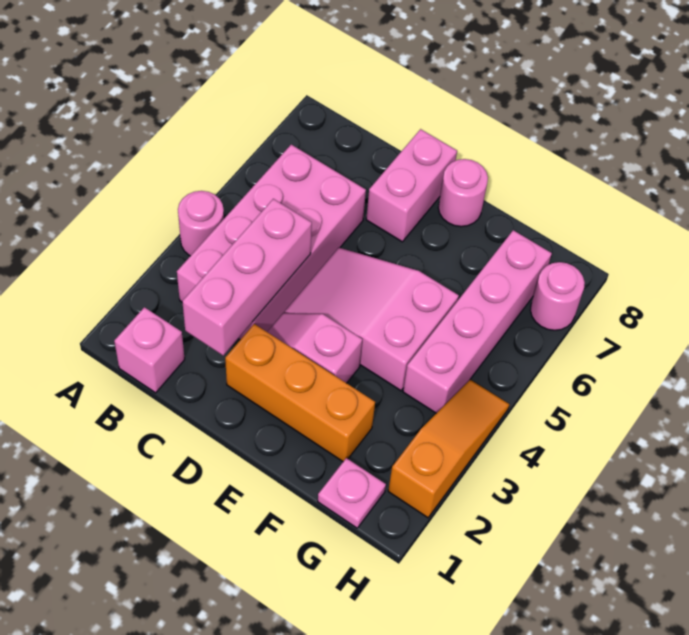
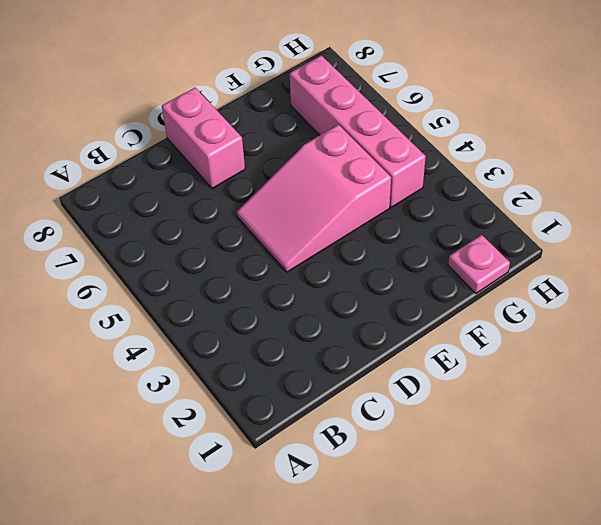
none -> pink 1x1 round brick [178,191,224,256]
none -> pink 1x1 brick [114,307,185,393]
none -> pink 2x4 brick [177,145,366,340]

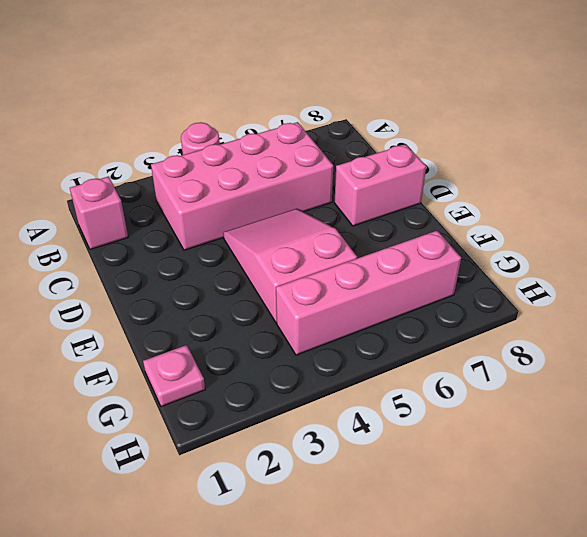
none -> orange 1x3 brick [225,324,375,461]
none -> pink 1x2 slope [268,313,362,383]
none -> pink 1x1 round brick [438,159,488,227]

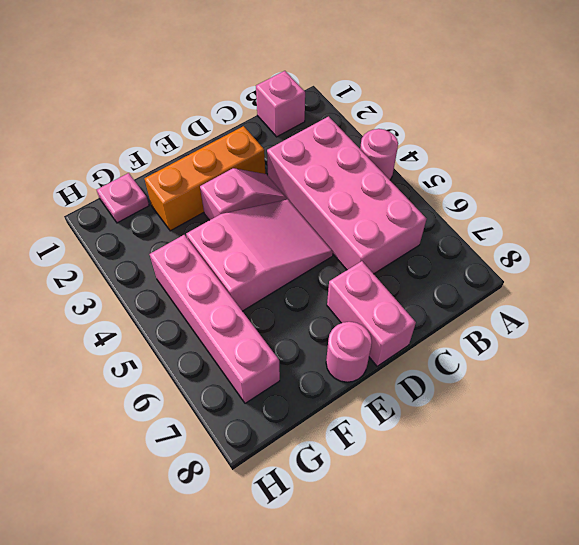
none -> orange 1x3 slope [388,380,509,518]
none -> pink 1x1 round brick [530,262,585,330]
none -> pink 1x3 brick [182,199,312,355]

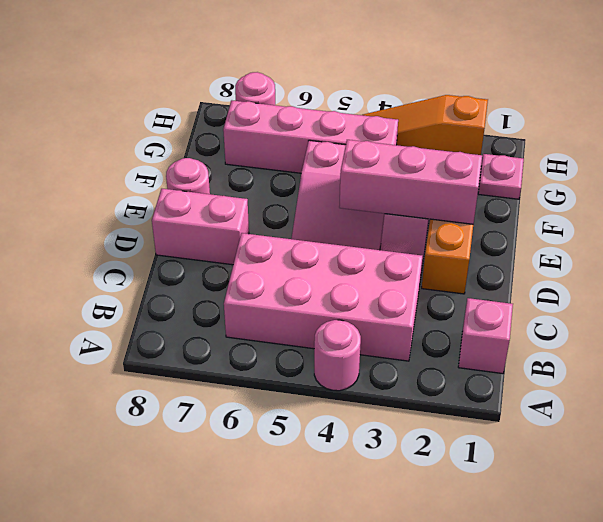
pink 1x3 brick [339,140,482,224] -> pink 1x3 brick moved to [182,199,312,355]

